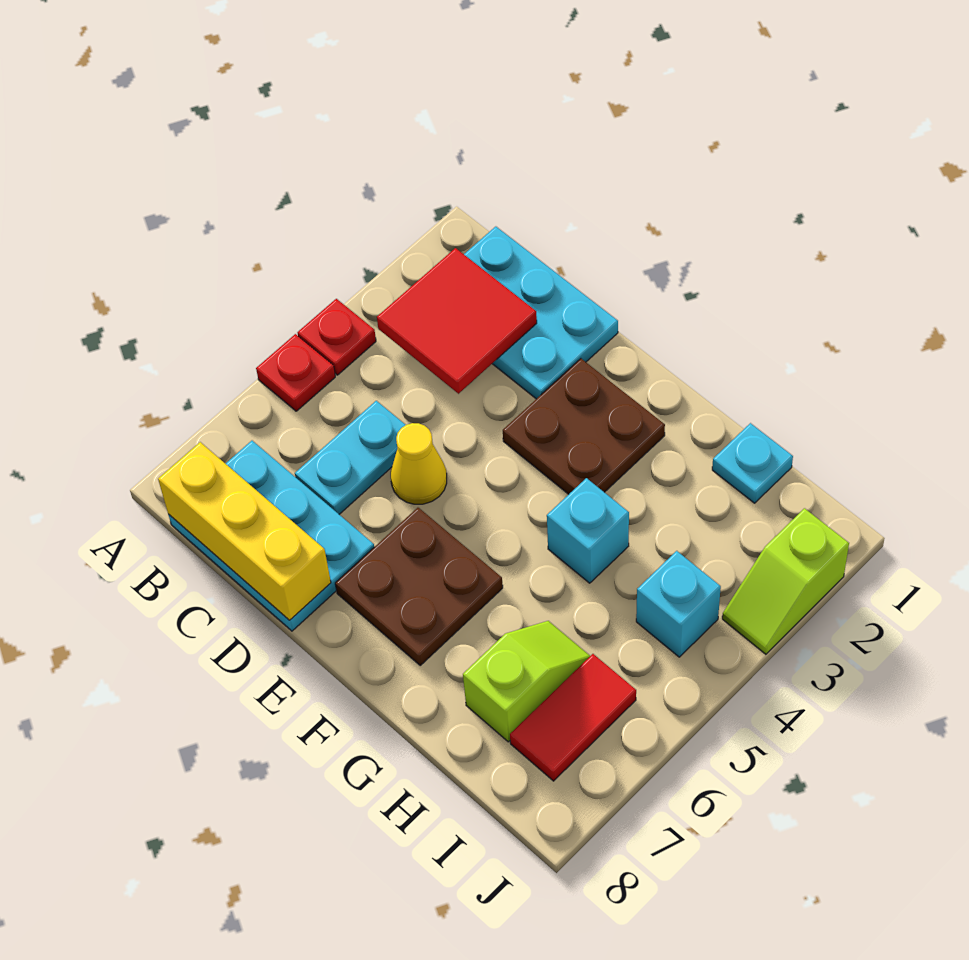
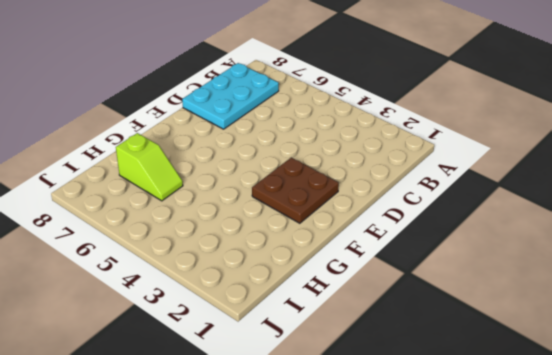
none -> red 1x1 plate [298,299,376,375]
none -> red 1x1 plate [256,334,335,411]
none -> cyan 2x3 plate [464,227,618,399]

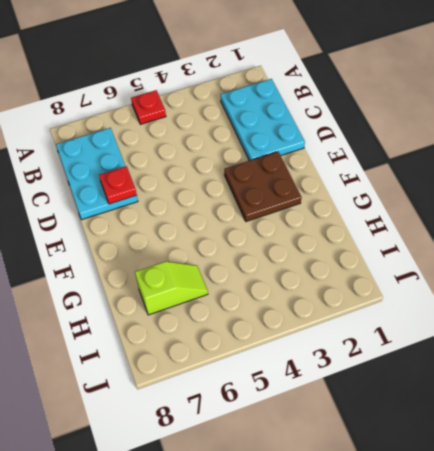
red 1x1 plate [99,166,137,204] -> red 1x1 plate moved to [298,299,376,375]
none -> cyan 1x2 plate [295,401,405,514]
none -> yellow 1x1 cone [391,423,447,504]
none -> brown 2x2 plate [335,508,503,665]

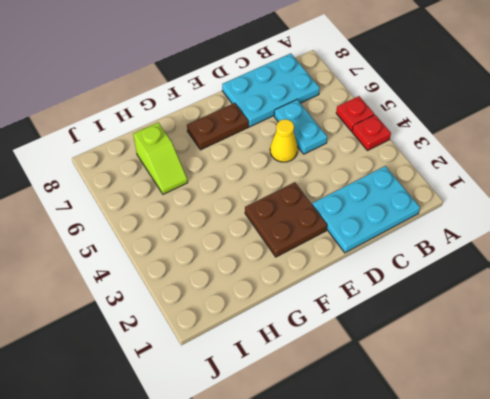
brown 1x2 plate [187,103,249,150] -> brown 2x2 plate [335,508,503,665]
none -> cyan 1x1 brick [547,478,629,583]
none -> cyan 1x1 plate [712,423,793,503]
none -> cyan 1x1 brick [636,551,721,657]

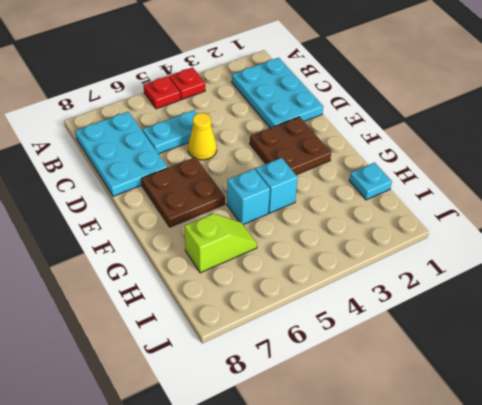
cyan 1x1 brick [227,169,270,225] -> cyan 1x1 brick moved to [636,551,721,657]
none -> red 1x2 tile [510,654,636,781]
none -> lime 1x2 slope [722,508,849,654]
none -> red 2x2 tile [377,248,537,394]

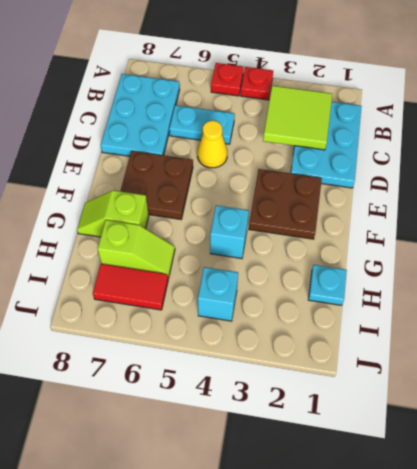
lime 2x2 tile [263,86,332,150] -> red 2x2 tile [377,248,537,394]
lime 1x2 slope [77,190,149,237] -> lime 1x2 slope moved to [722,508,849,654]
none -> yellow 1x3 brick [158,442,331,620]

